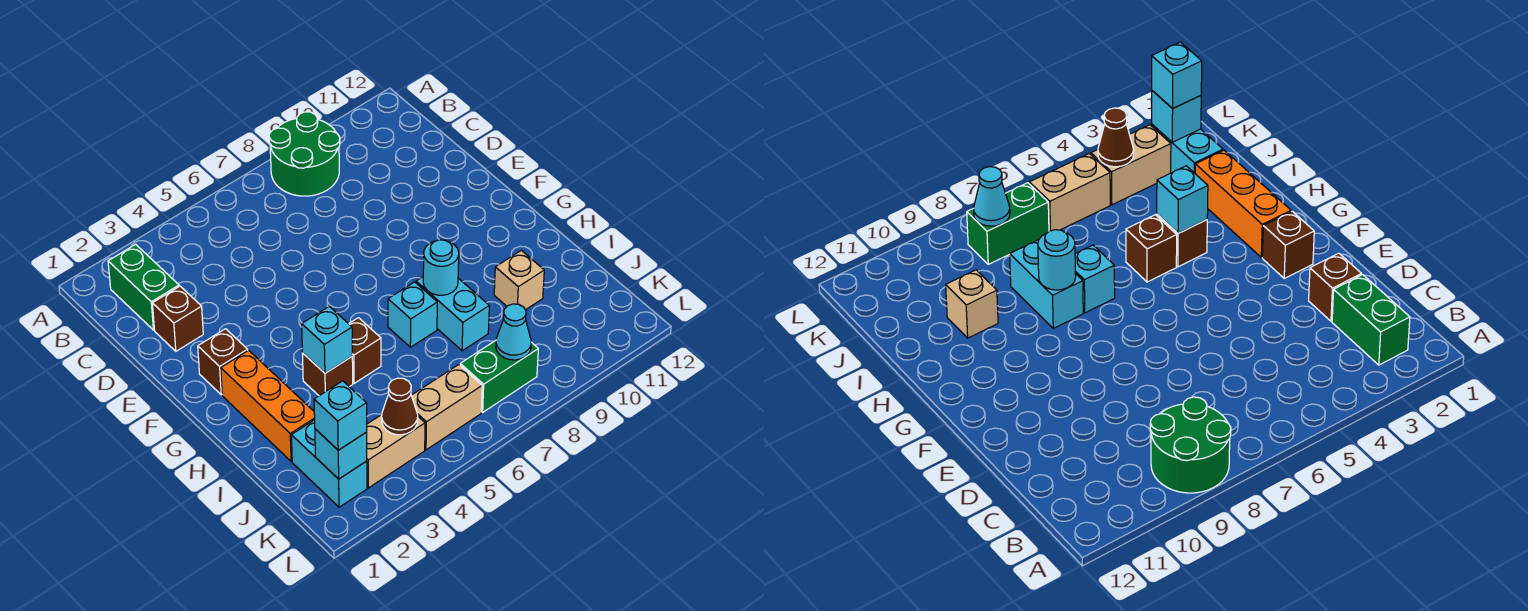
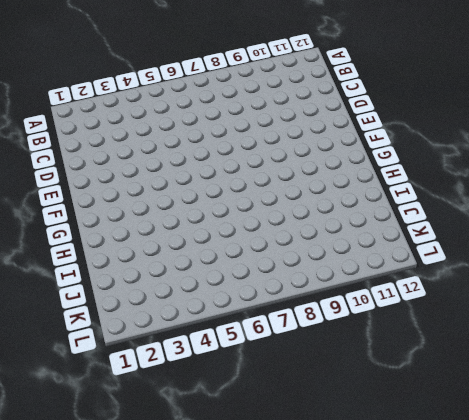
none -> green 2x2 round brick [269,112,340,196]
none -> green 1x2 brick [108,244,179,330]
none -> brown 1x1 brick [152,286,203,351]

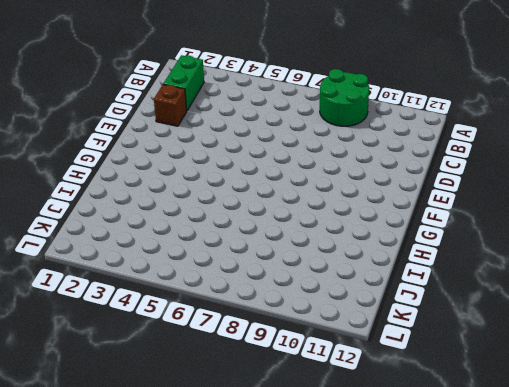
none -> brown 1x1 brick [198,329,248,395]
none -> orange 1x3 brick [221,350,315,462]
none -> brown 1x1 brick [302,353,353,396]

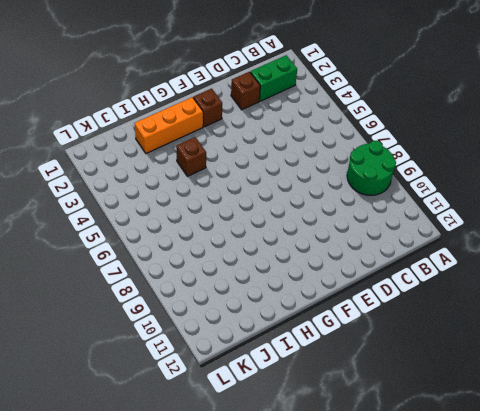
none -> brown 1x1 brick [349,318,381,383]
none -> cyan 1x1 brick [388,282,437,347]
none -> cyan 1x2 brick [416,277,489,351]

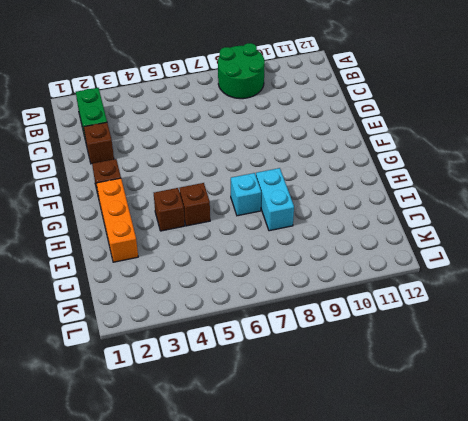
none -> tan 1x1 brick [494,250,544,310]
none -> cyan 1x2 brick [291,420,367,507]
none -> tan 1x2 brick [367,415,425,488]

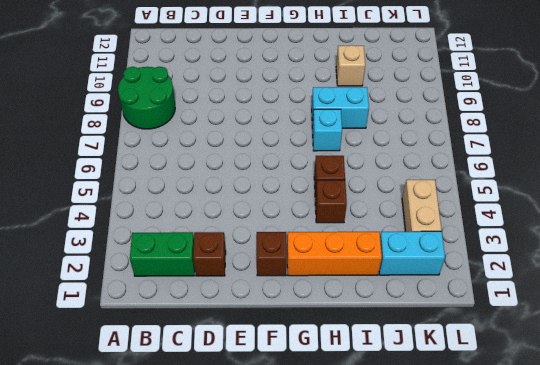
none -> tan 1x2 brick [411,365,482,450]
none -> green 1x2 brick [460,341,538,412]
none -> cyan 1x1 brick [302,306,352,373]

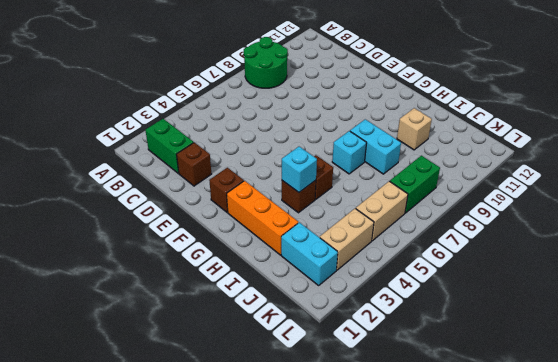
none -> cyan 1x1 round brick [423,240,459,295]
none -> cyan 1x1 brick [315,429,367,479]
none -> brown 1x1 cone [382,378,418,435]

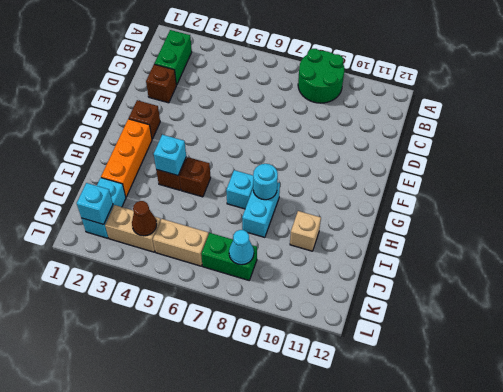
none -> cyan 1x1 brick [314,381,367,450]

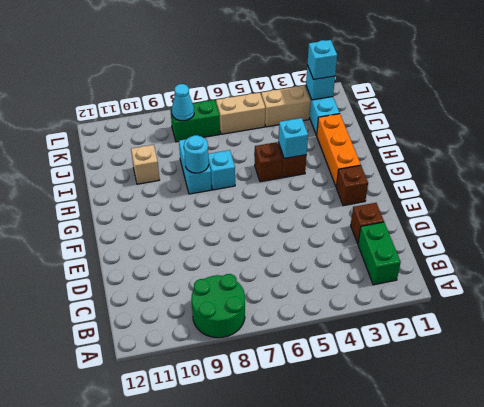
none -> brown 1x1 cone [382,378,418,435]

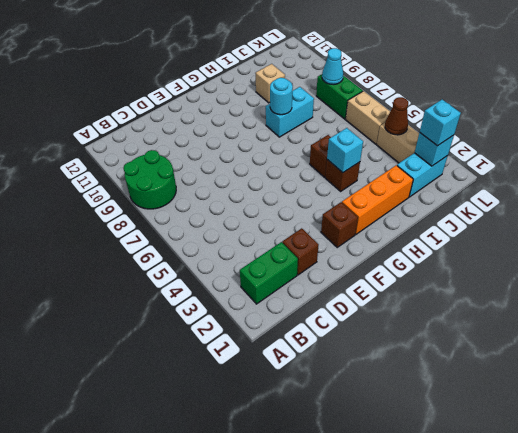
none -> cyan 1x1 brick [388,282,437,347]

